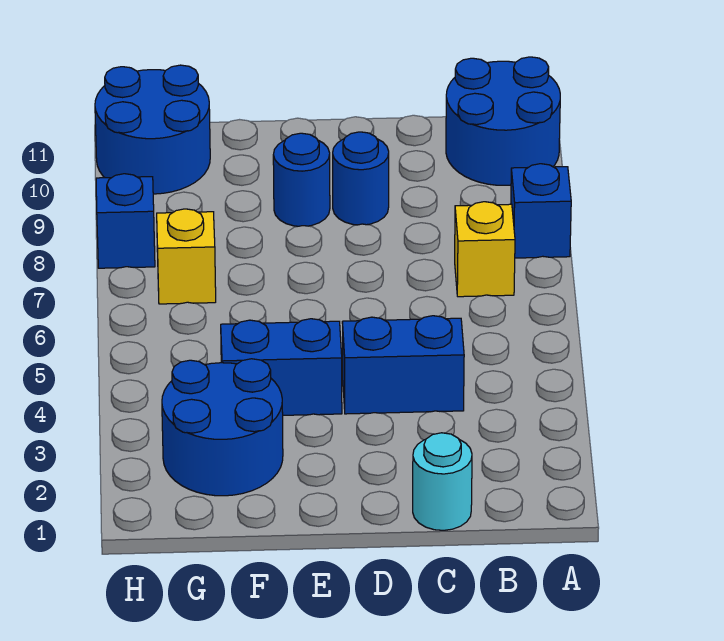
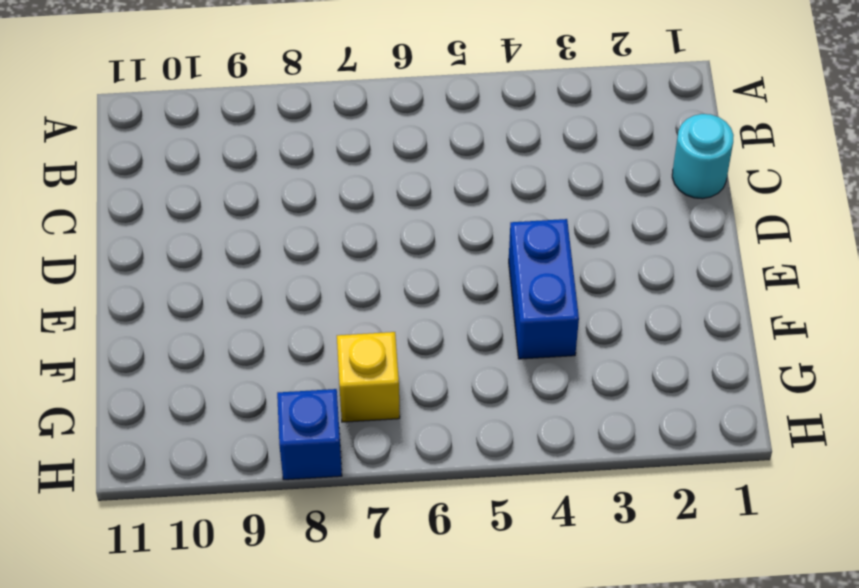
none -> blue 1x1 brick [511,164,571,258]
none -> blue 2x2 round brick [446,57,560,185]
none -> yellow 1x1 brick [455,202,515,297]

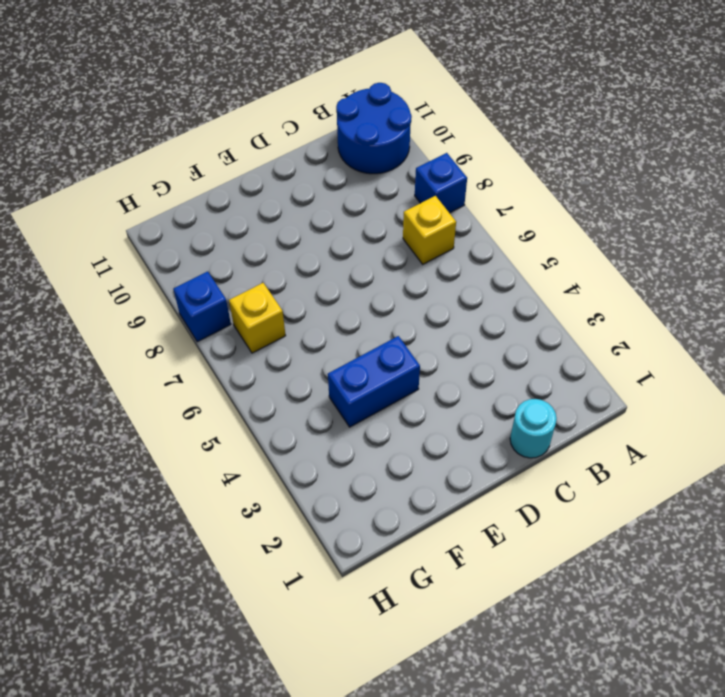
none -> blue 1x2 brick [342,316,464,414]
none -> blue 1x1 round brick [333,132,389,225]
none -> blue 1x1 round brick [273,133,330,226]

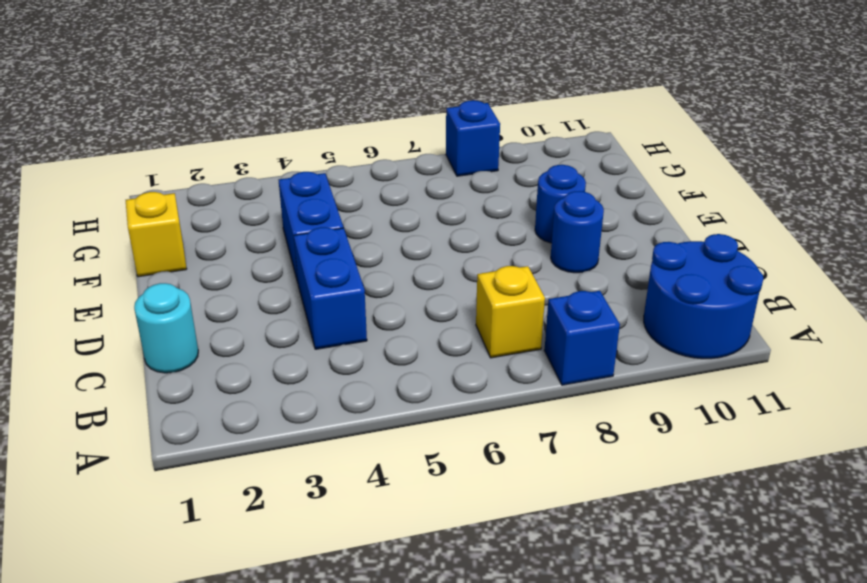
yellow 1x1 brick [126,192,187,277] -> yellow 1x1 brick moved to [157,209,216,304]
none -> blue 2x2 round brick [162,359,283,496]
none -> blue 2x2 round brick [95,65,210,194]

